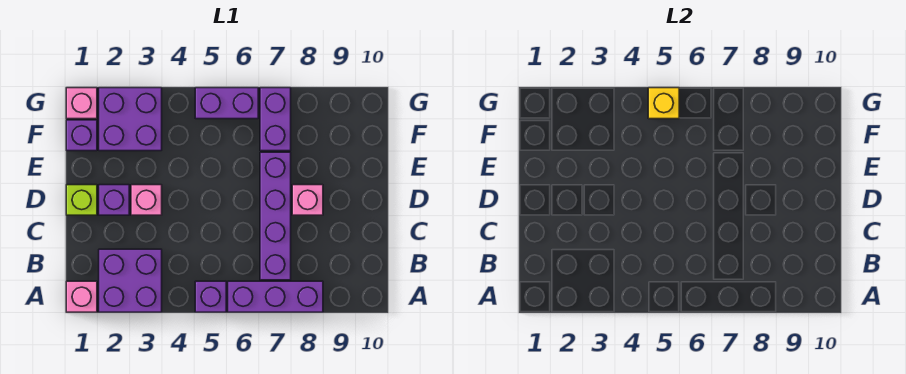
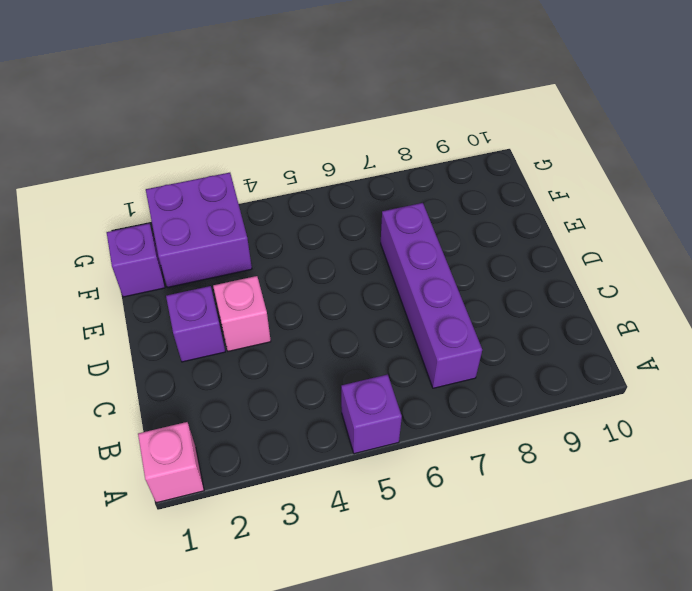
none -> purple 2x2 brick [99,249,162,312]
none -> purple 1x3 brick [228,281,323,312]
none -> lime 1x1 brick [66,185,97,215]

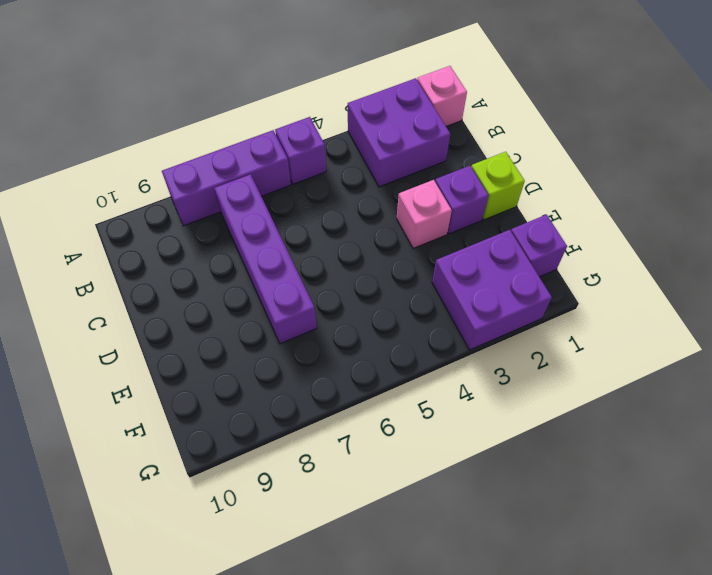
none -> pink 1x1 brick [292,185,323,215]
none -> purple 1x2 brick [260,88,291,151]
none -> pink 1x1 brick [66,88,97,119]

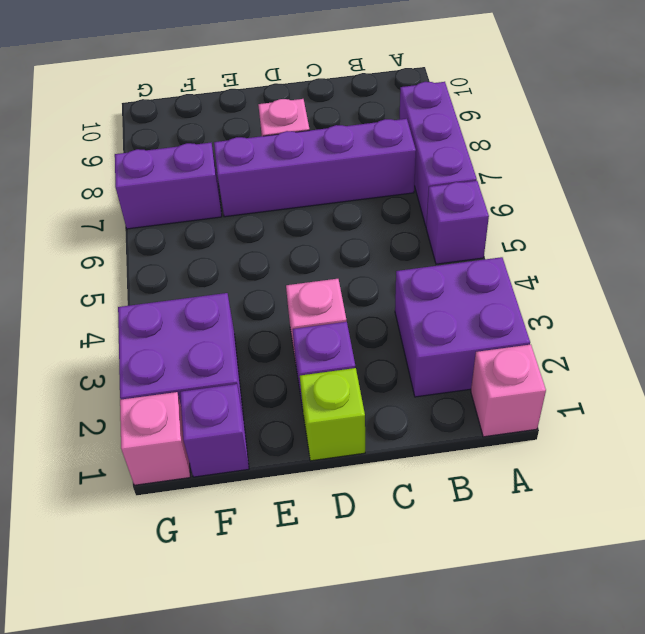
none -> purple 1x2 brick [195,88,258,119]
none -> yellow 1x1 brick [648,88,679,119]

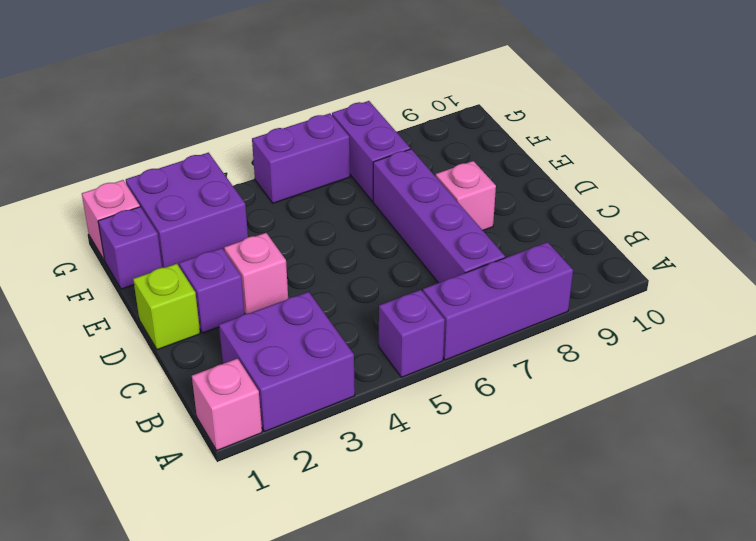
none -> yellow 1x1 brick [648,88,679,119]

